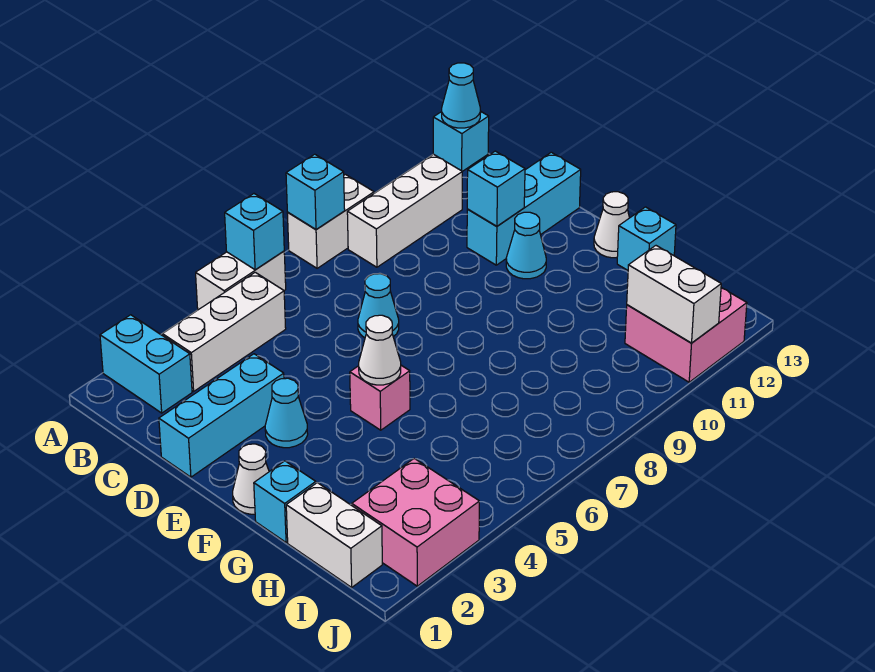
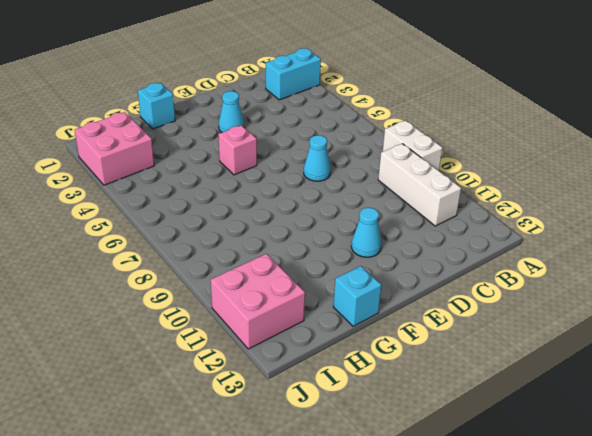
none -> white 1x2 brick [196,251,286,310]
none -> cyan 1x1 brick [433,112,489,171]
none -> white 1x3 brick [162,272,286,391]

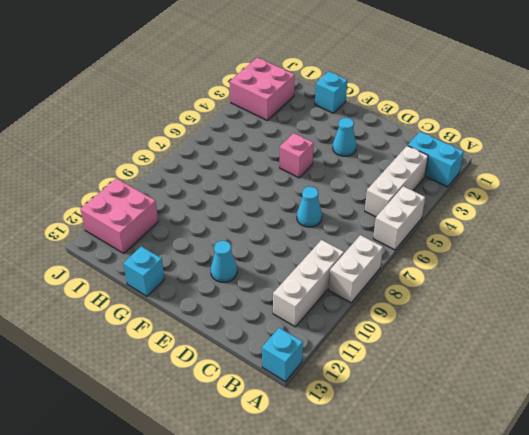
none -> cyan 1x3 brick [159,354,284,477]
none -> cyan 1x3 brick [467,152,581,265]
none -> white 1x1 cone [233,444,269,514]

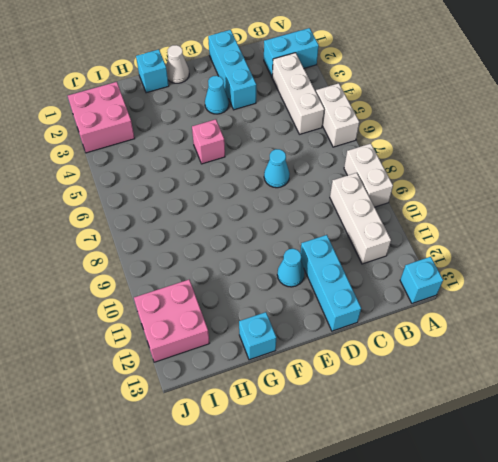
none -> white 1x1 cone [594,192,629,258]
none -> white 1x2 brick [286,483,382,587]
none -> cyan 1x1 brick [225,194,284,270]

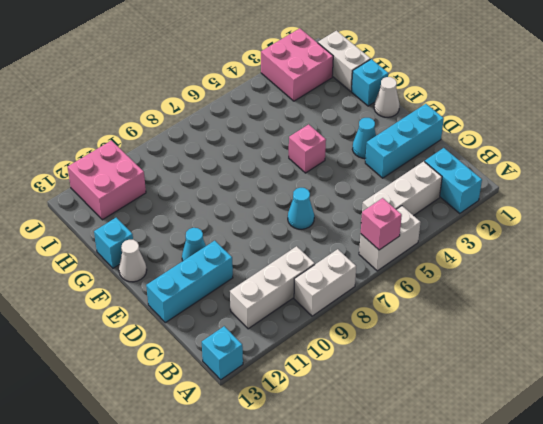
pink 1x1 brick [361,198,402,250] -> cyan 1x1 brick [225,194,284,270]
none -> cyan 1x1 brick [286,154,345,230]
none -> cyan 1x1 cone [442,63,481,128]
none -> cyan 1x1 brick [467,151,525,226]

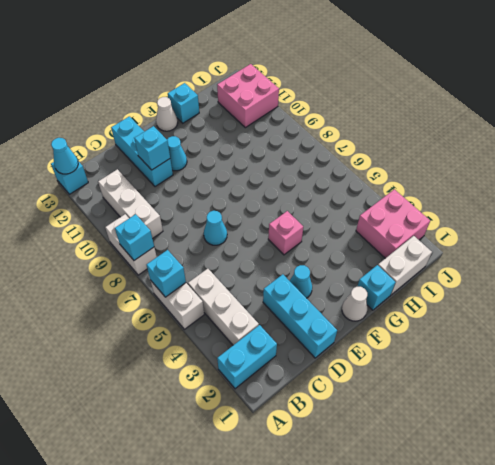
none -> white 1x1 cone [359,315,401,385]
none -> white 1x2 brick [627,246,721,343]

